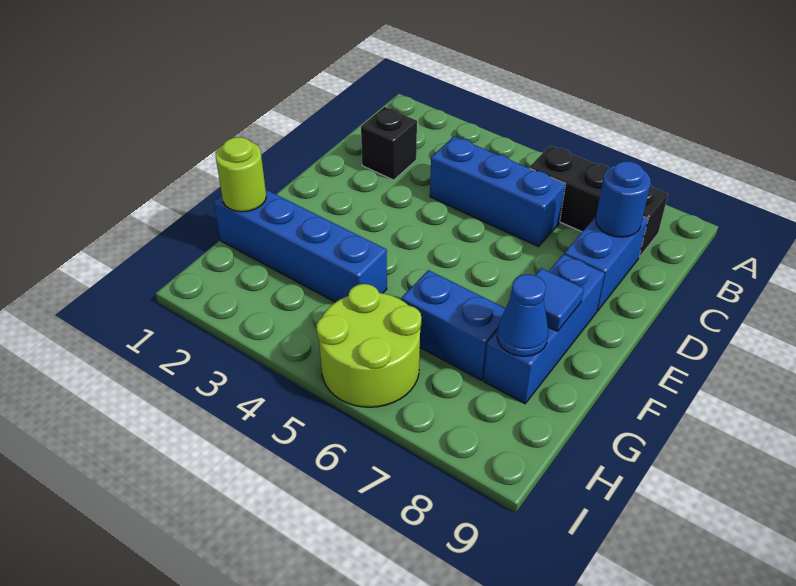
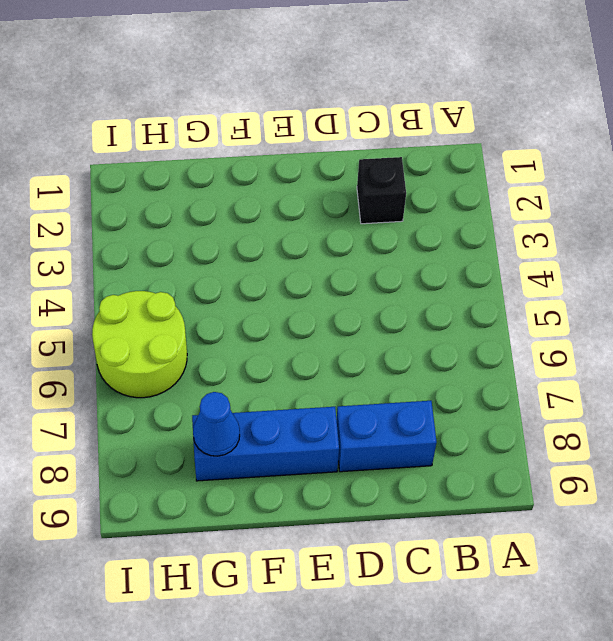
none -> black 1x3 brick [529,146,668,257]
none -> blue 1x3 brick [430,136,565,247]
none -> blue 1x4 brick [214,190,387,302]

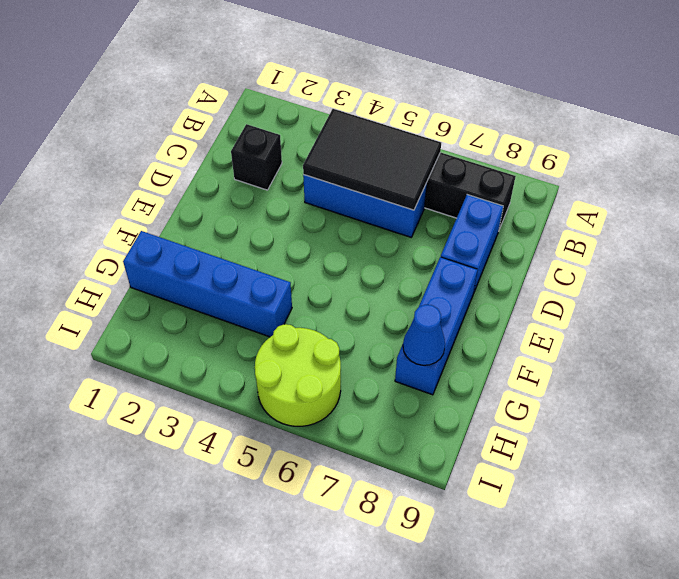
black 2x3 tile [303,109,441,210] -> none
none -> blue 1x2 brick [401,270,506,380]
none -> blue 1x1 round brick [596,161,651,237]
none -> blue 1x1 tile [535,268,584,331]

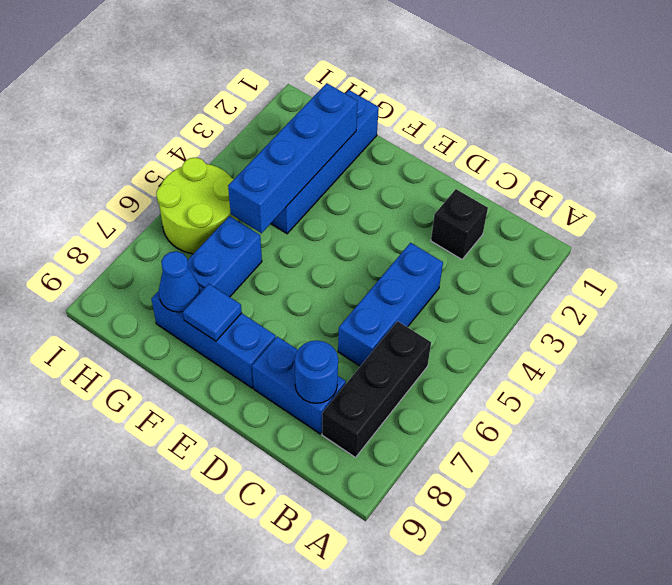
blue 1x4 brick [228,83,358,233] -> none
none -> lime 1x1 round brick [216,137,266,212]

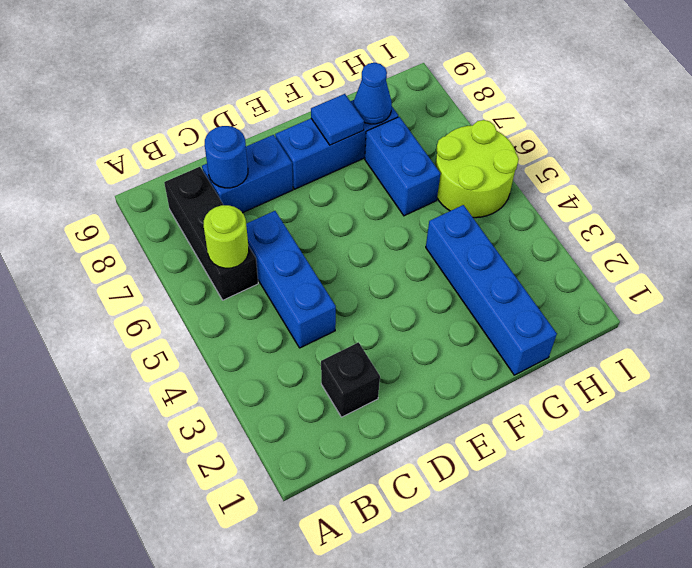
lime 1x1 round brick [204,205,249,268] -> lime 1x1 round brick moved to [216,137,266,212]

